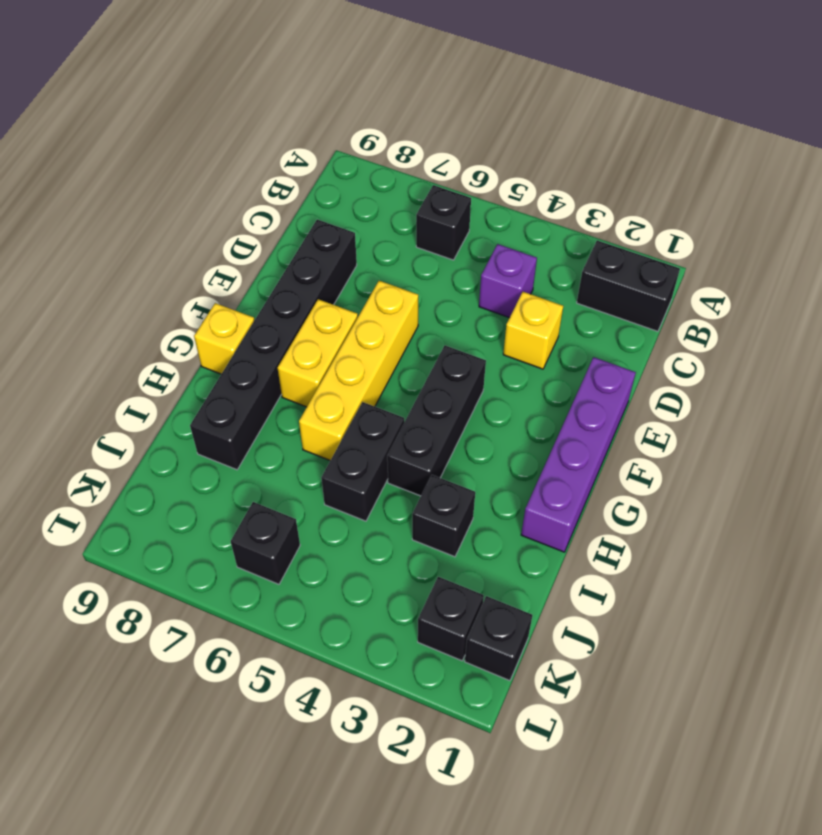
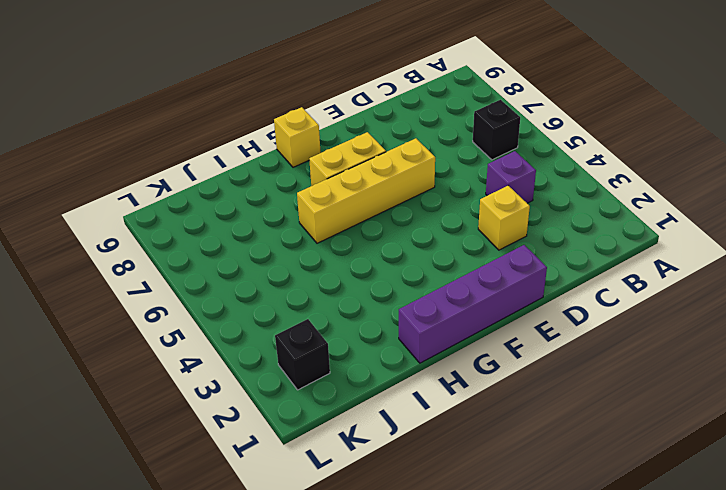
none -> black 1x2 brick [577,240,680,331]
none -> black 1x6 brick [190,220,357,470]
none -> black 1x3 brick [387,345,486,496]

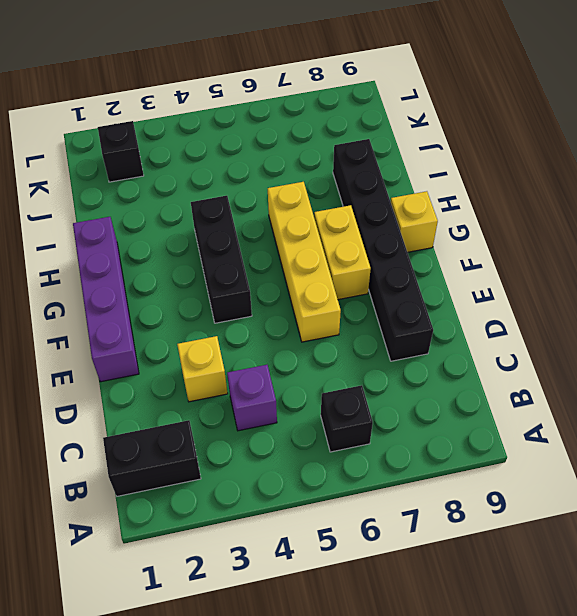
none -> black 1x2 brick [321,402,404,521]
none -> black 1x1 brick [412,475,475,557]
none -> black 1x1 brick [465,596,532,681]

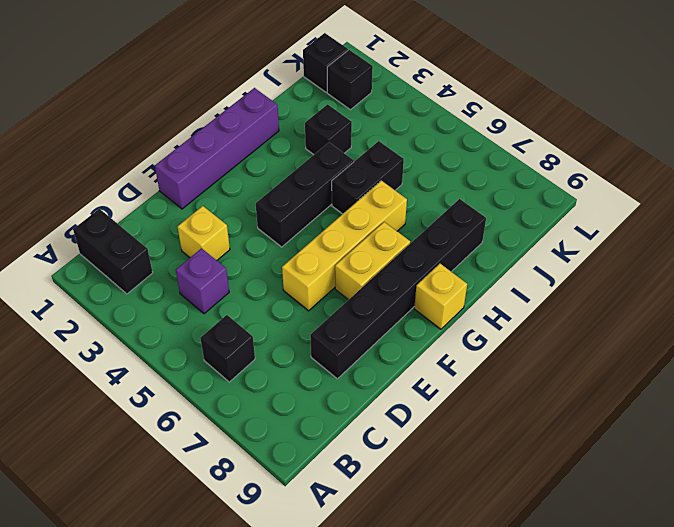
none -> black 1x1 brick [231,502,300,584]

